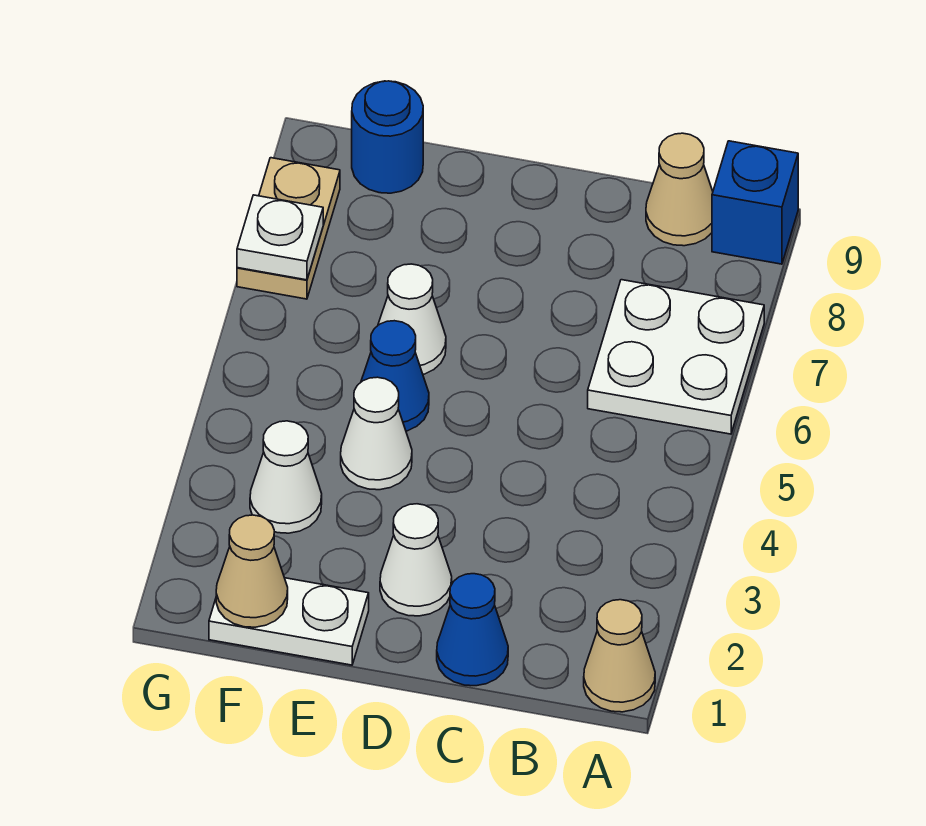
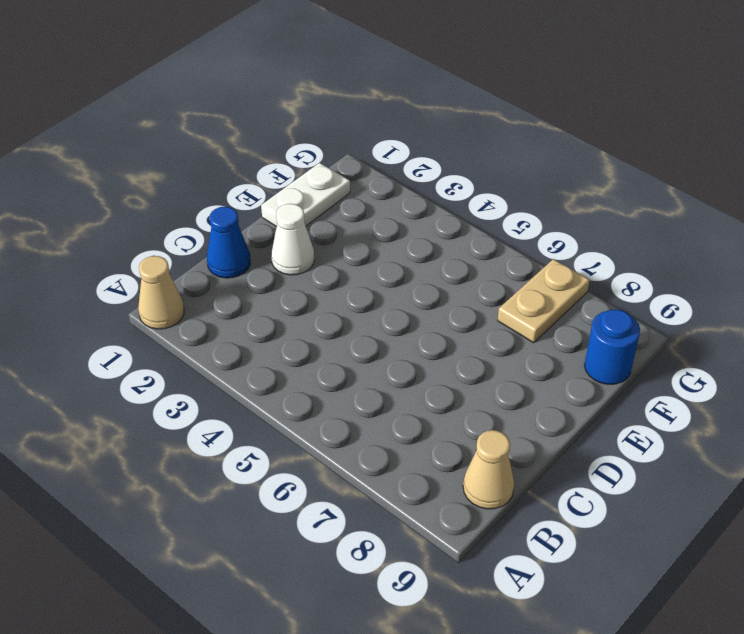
tan 1x2 plate [498,259,590,343] -> tan 1x2 plate turned to [237,158,340,299]
none -> white 2x2 plate [588,280,764,434]
none -> blue 1x1 brick [712,141,798,264]
none -> white 1x1 cone [341,377,412,490]

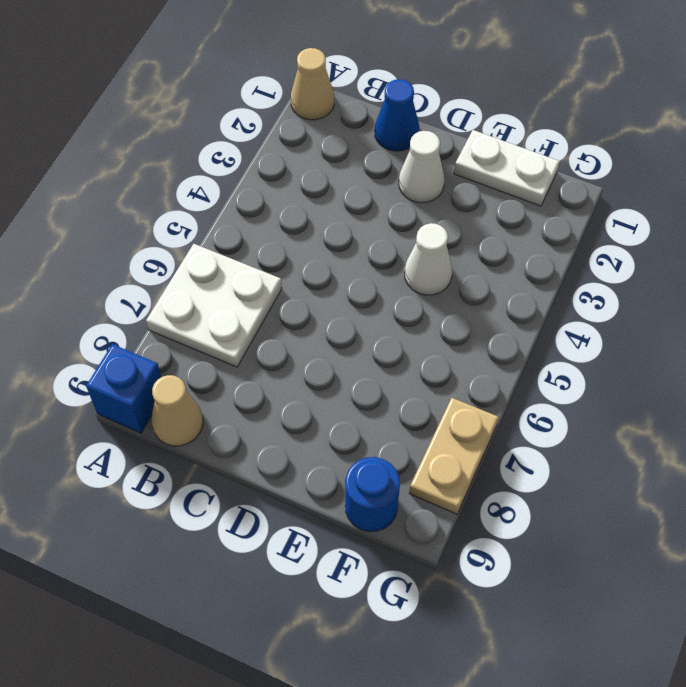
none -> blue 1x1 cone [361,321,429,431]
none -> white 1x1 cone [378,264,446,374]
none -> white 1x1 cone [250,421,322,533]

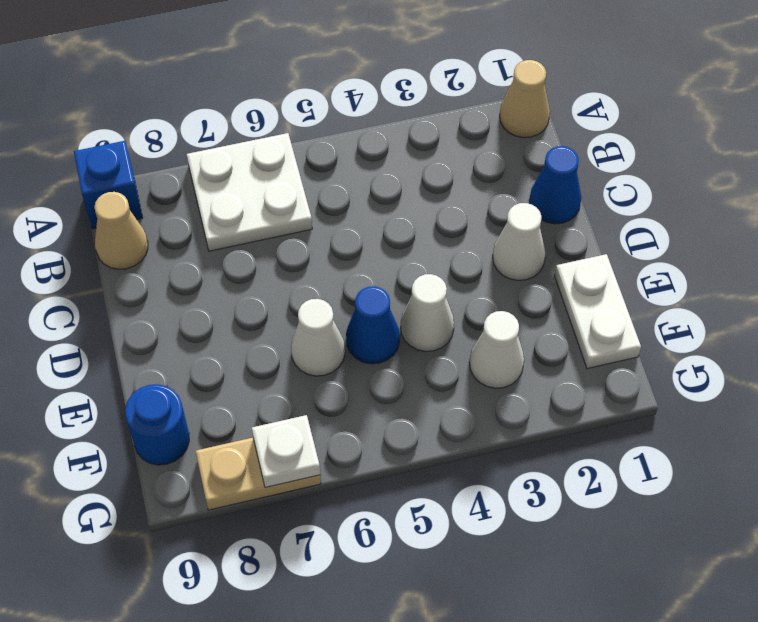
none -> tan 1x1 cone [216,515,288,627]

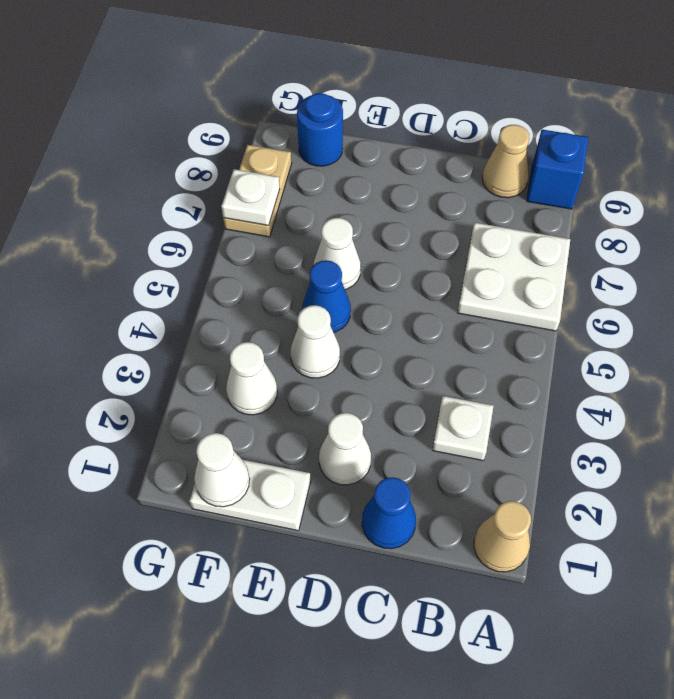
white 1x1 plate [432,396,493,461] -> none
white 1x1 cone [194,433,250,507] -> tan 1x1 cone [216,515,288,627]

